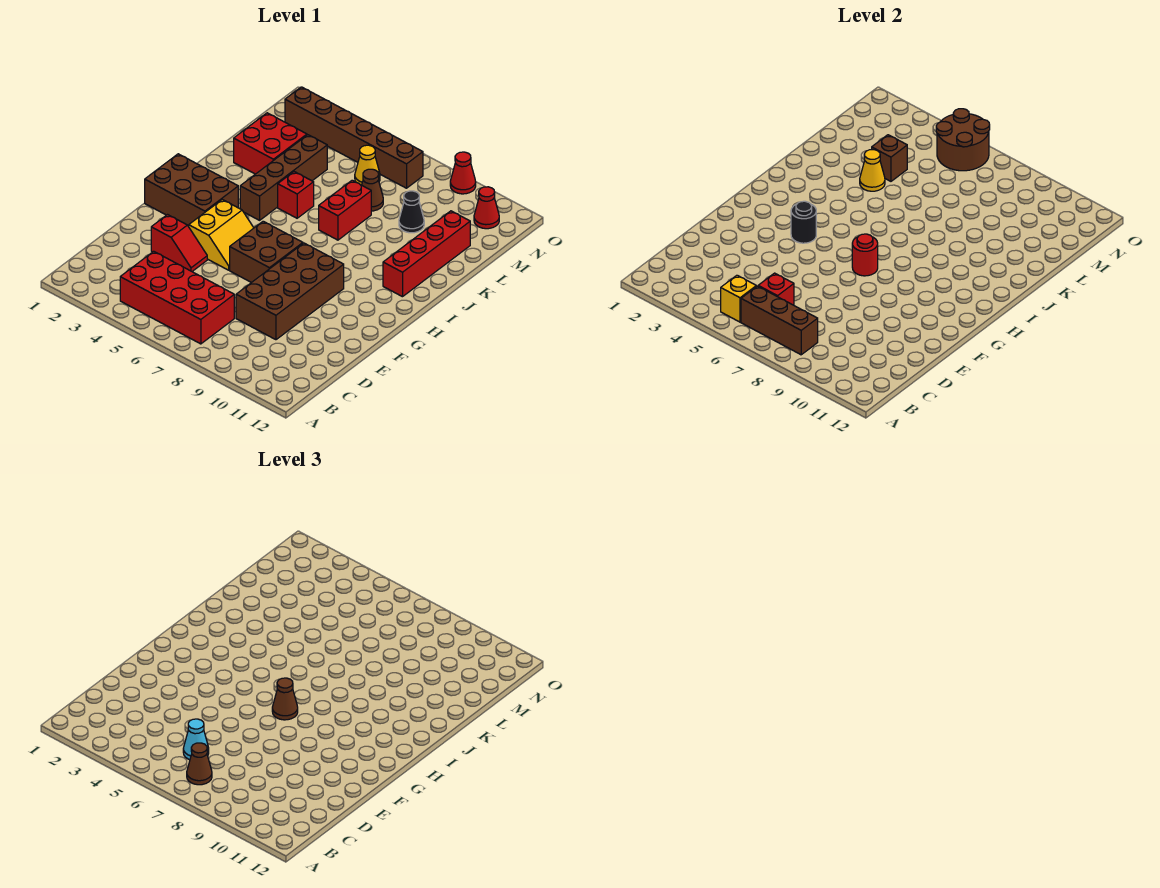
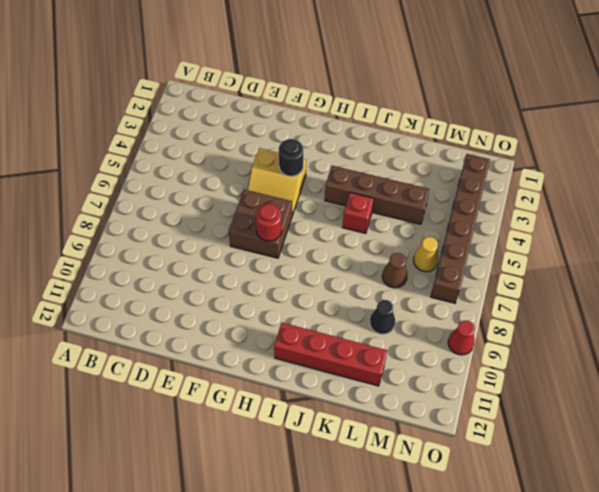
none -> red 2x4 brick [120,251,234,344]
none -> brown 2x4 brick [236,243,344,340]
none -> red 1x2 slope [151,215,207,271]

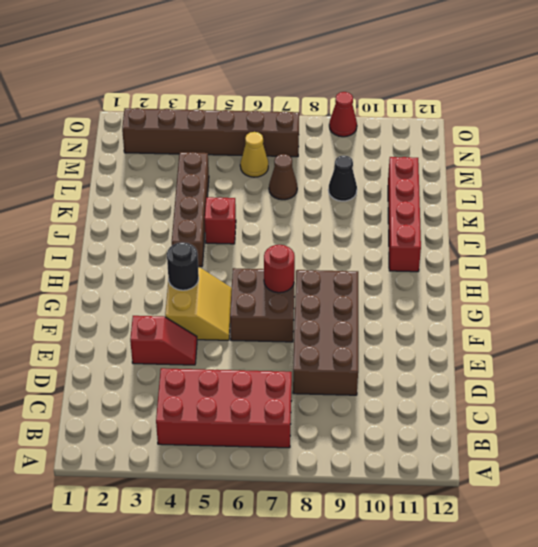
none -> brown 2x3 brick [145,154,238,227]
none -> red 1x2 brick [319,180,371,240]
none -> red 2x2 brick [234,113,307,174]

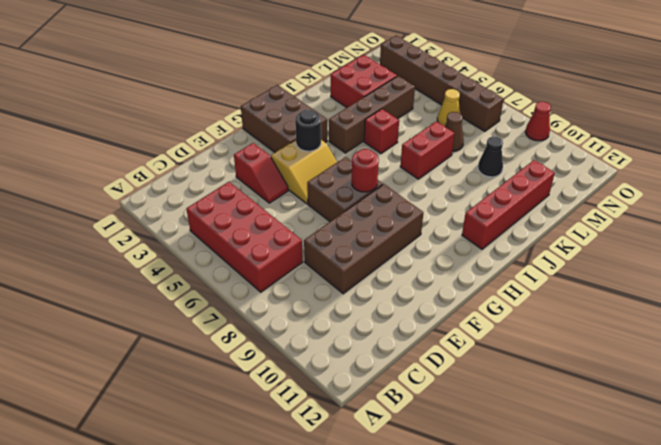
none -> red 1x1 cone [474,187,499,229]
none -> yellow 1x1 brick [721,275,756,322]
none -> brown 1x3 brick [741,286,818,355]

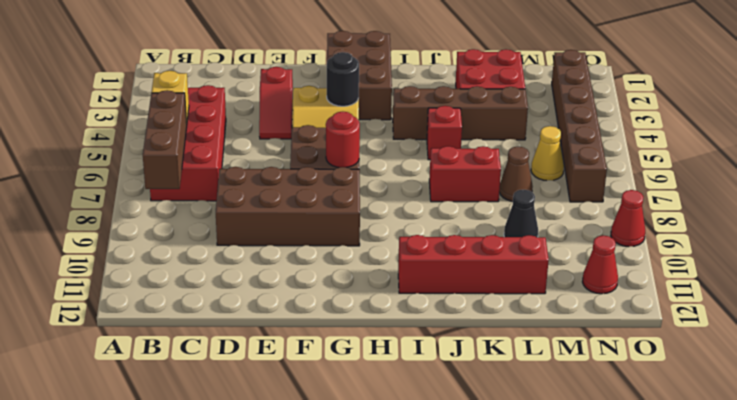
none -> red 1x1 brick [758,273,794,305]
none -> yellow 1x1 cone [860,150,885,191]
none -> brown 1x1 brick [872,135,907,181]

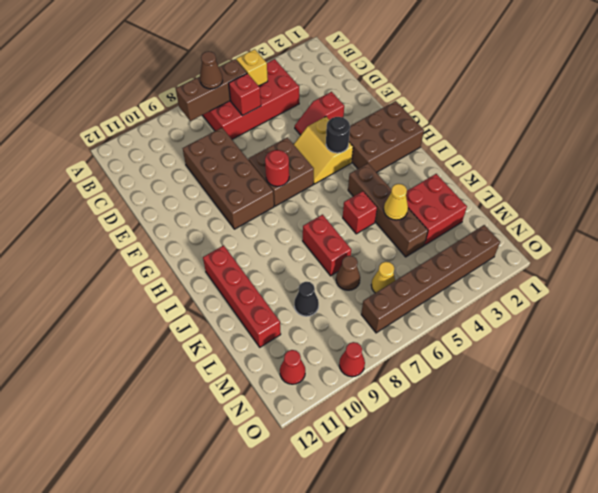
none -> brown 1x1 brick [872,135,907,181]
none -> brown 2x2 round brick [936,109,990,171]
none -> cyan 1x1 cone [183,719,209,760]

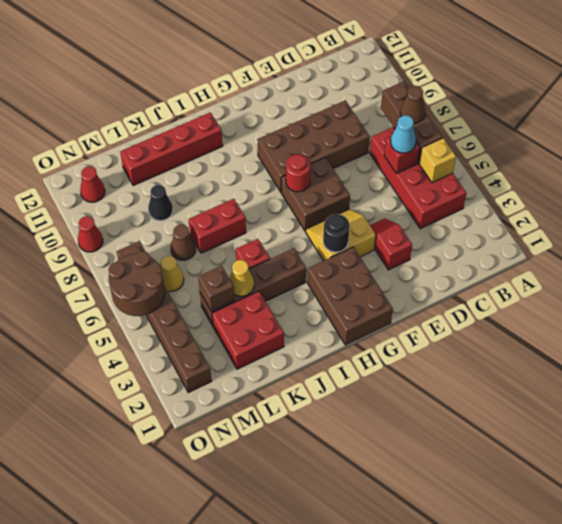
none -> brown 1x1 cone [272,678,298,720]

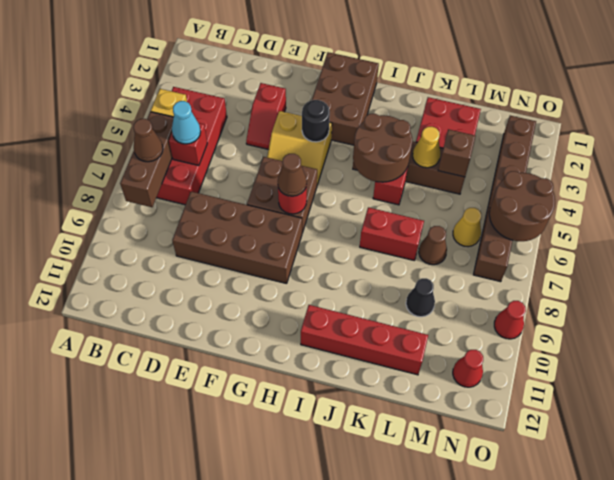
brown 2x2 round brick [353,114,412,182] -> none

